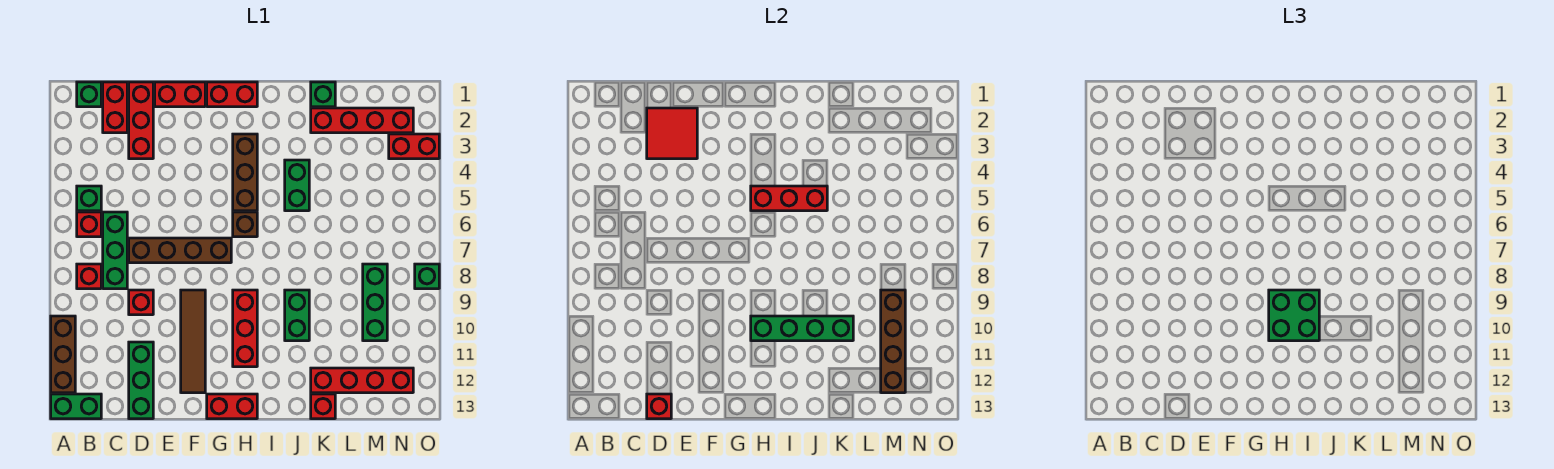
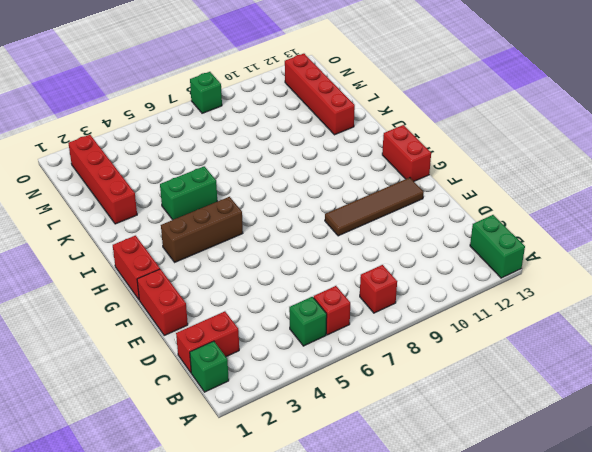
none -> brown 1x3 brick [51,316,75,393]
none -> green 1x3 brick [103,212,127,289]
none -> red 1x3 brick [129,82,153,159]
none -> brown 1x4 brick [129,238,231,263]

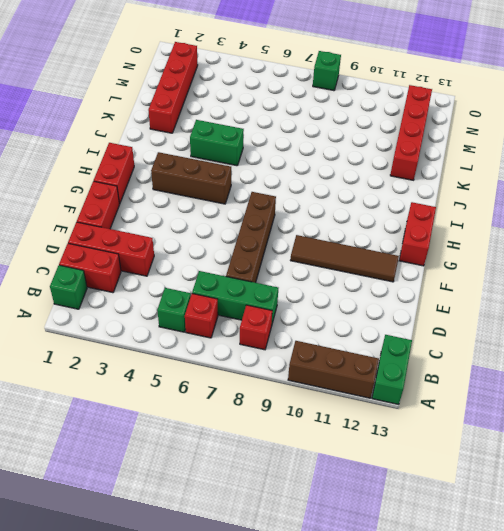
none -> red 1x1 brick [129,290,153,315]
none -> green 1x3 brick [129,342,153,419]
none -> brown 1x1 brick [233,212,257,237]
none -> red 1x3 brick [233,290,257,367]

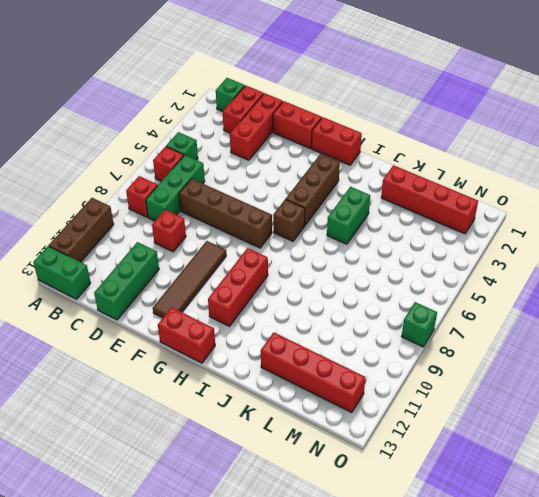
none -> green 1x2 brick [285,290,309,341]
none -> green 1x1 brick [311,82,335,107]
none -> red 1x1 brick [311,394,335,419]
none -> green 1x3 brick [363,264,387,341]

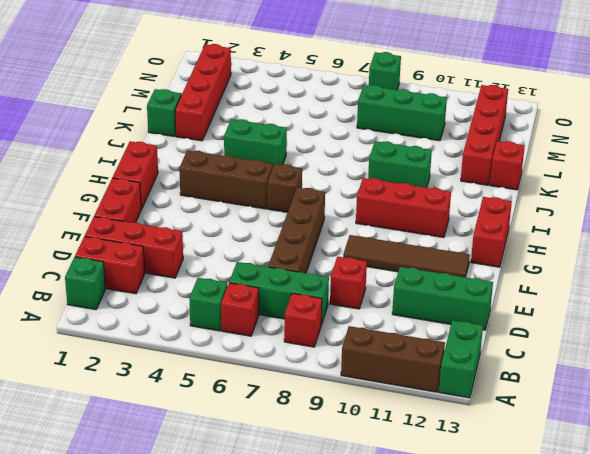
none -> red 1x2 brick [389,134,439,159]
none -> red 2x2 tile [647,108,697,159]
none -> red 1x1 brick [647,394,671,419]
none -> red 1x3 brick [751,186,827,211]

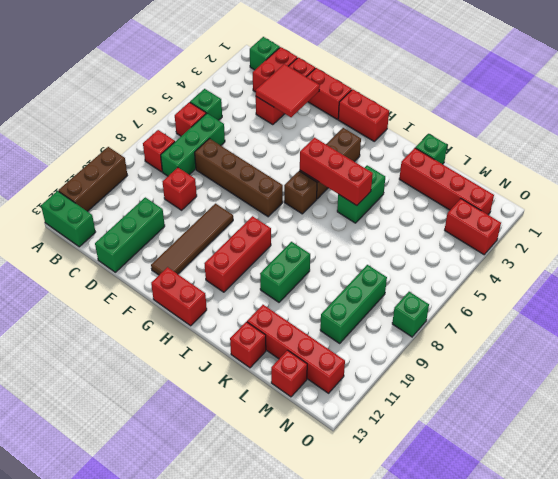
red 1x1 brick [271,350,307,397] -> red 1x1 brick moved to [647,394,671,419]
none -> green 1x4 brick [751,316,853,341]
none -> brown 1x4 brick [881,290,905,393]
none -> green 2x2 brick [1269,290,1319,341]

